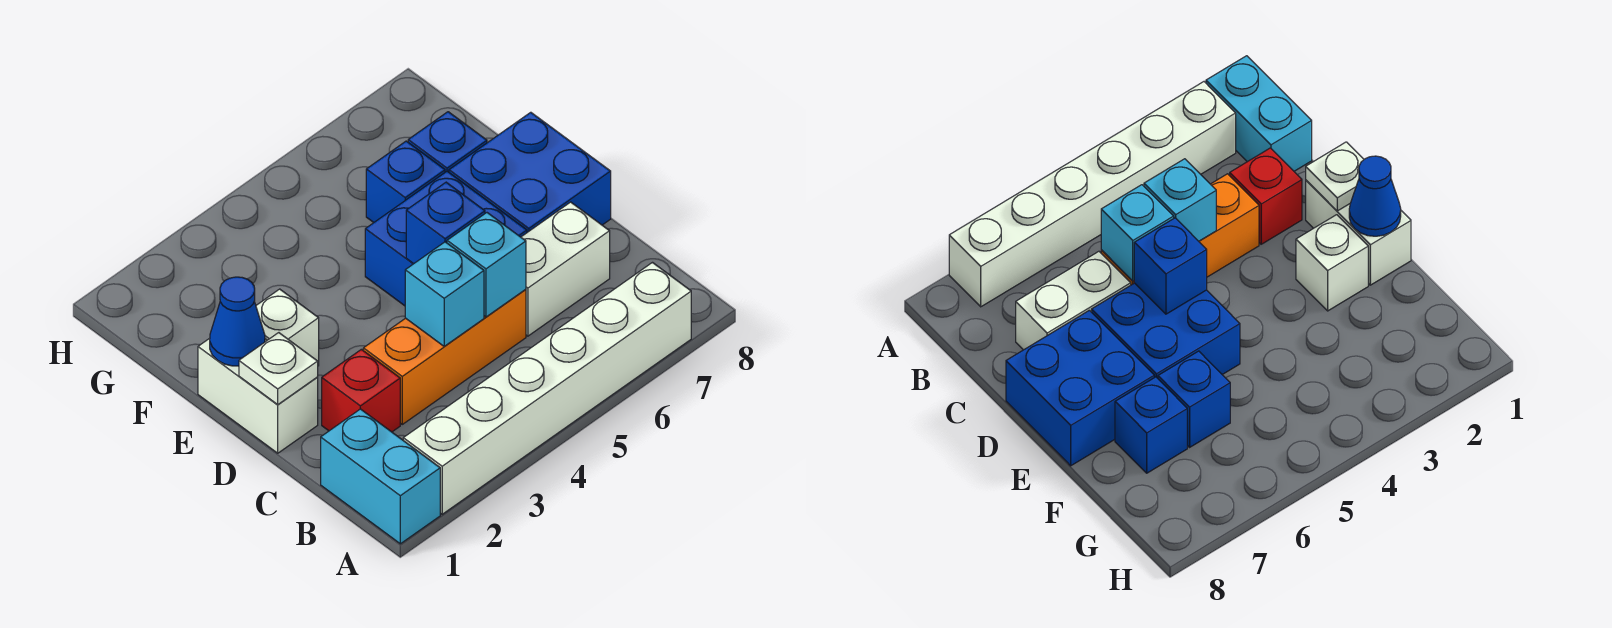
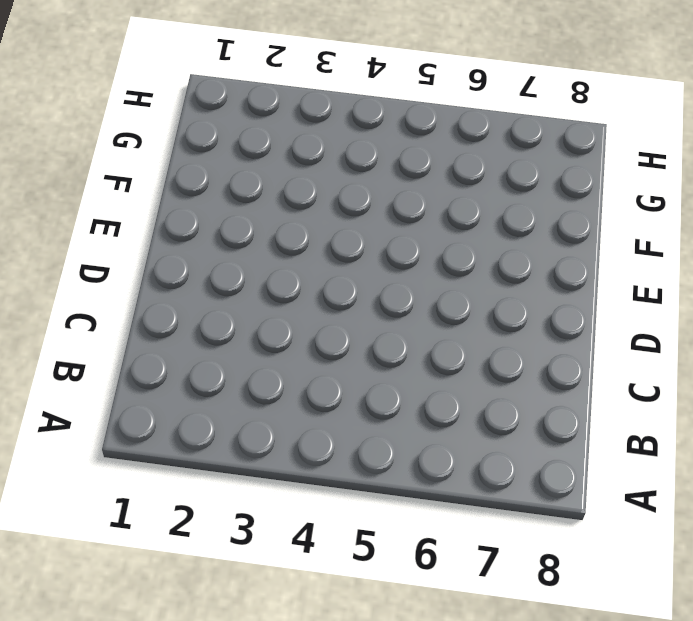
none -> cyan 1x2 brick [321,409,440,544]
none -> white 1x6 brick [403,263,691,514]
none -> red 1x1 brick [322,349,400,432]

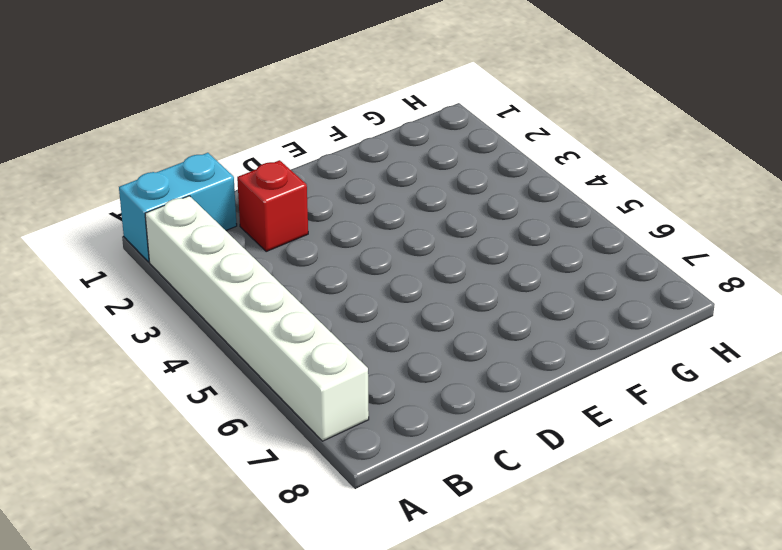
none -> orange 1x3 brick [363,290,526,424]
none -> white 1x2 brick [521,202,610,336]
none -> white 1x2 brick [198,338,318,453]

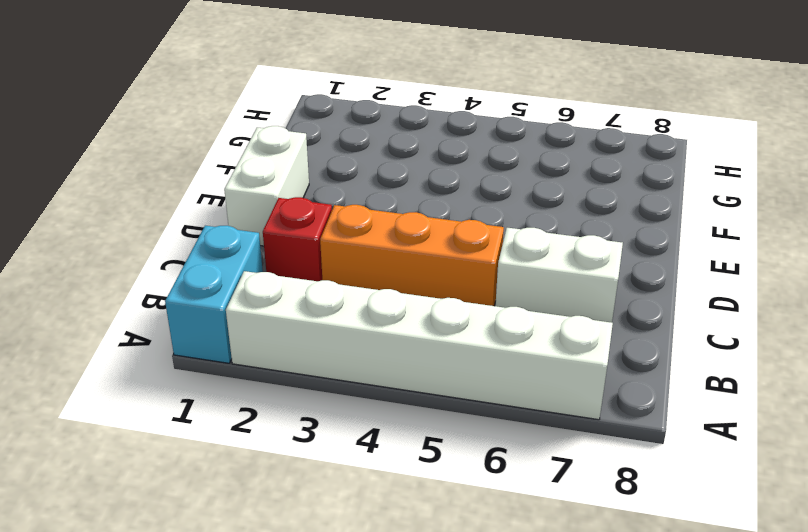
none -> blue 2x2 brick [365,171,527,306]
none -> blue 2x2 brick [449,112,611,232]
none -> white 1x1 brick [256,289,319,366]

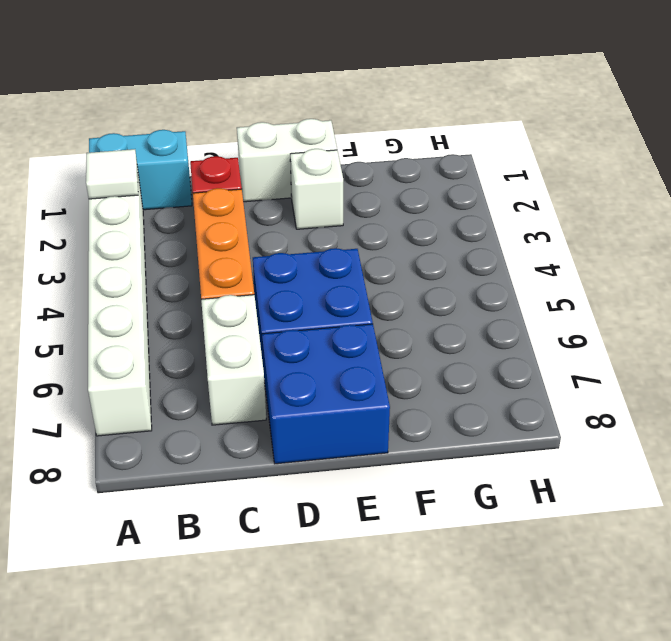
white 1x1 tile [86,149,138,199] -> none
none -> blue 1x1 brick [366,141,445,222]
none -> blue 1x1 brick [408,112,487,172]
none -> cyan 1x1 brick [405,242,484,346]

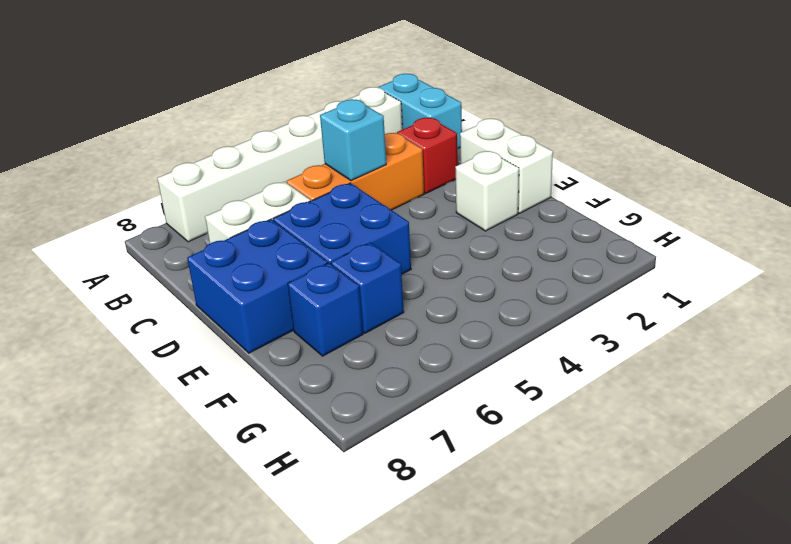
none -> cyan 1x1 brick [447,213,526,317]
none -> white 1x1 plate [239,333,318,404]
none -> blue 1x1 brick [406,182,485,264]

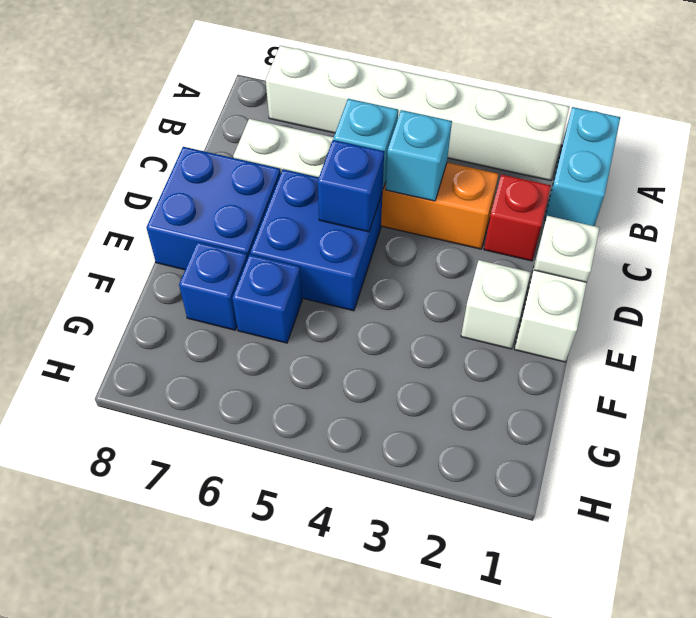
none -> blue 1x1 cone [210,277,265,366]

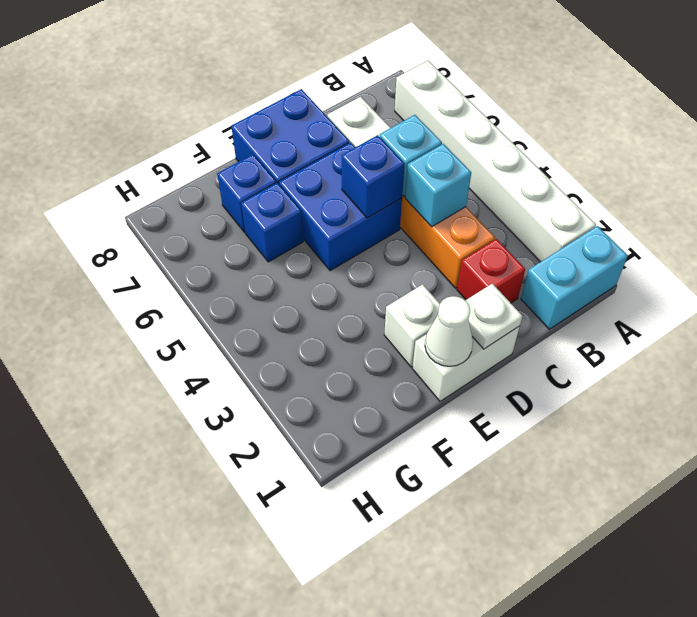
white 1x1 cone [425,296,473,366] -> blue 1x1 cone [210,277,265,366]

